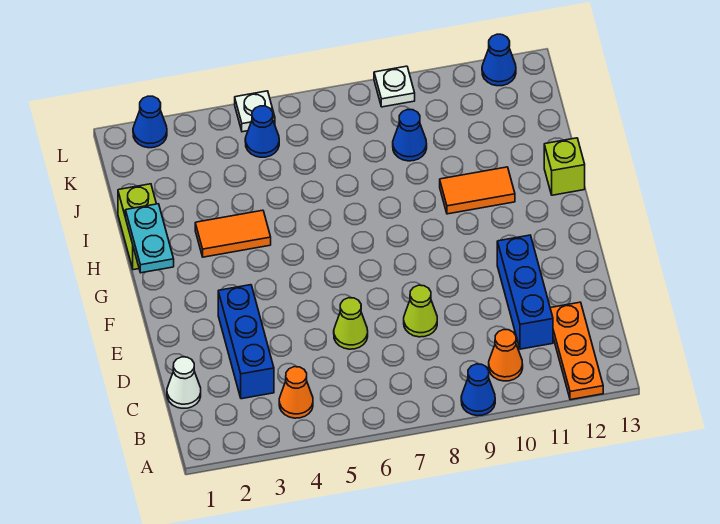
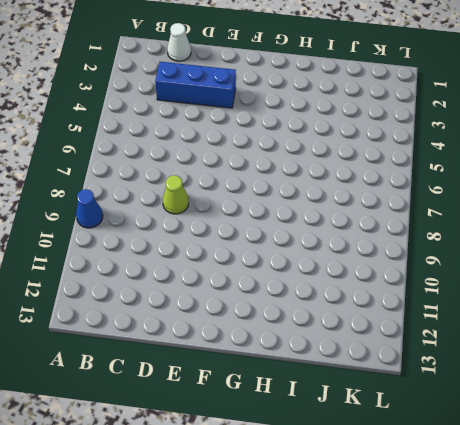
none -> orange 1x3 plate [550,302,603,400]
none -> orange 1x1 cone [279,367,313,418]
none -> orange 1x1 cone [489,330,523,381]

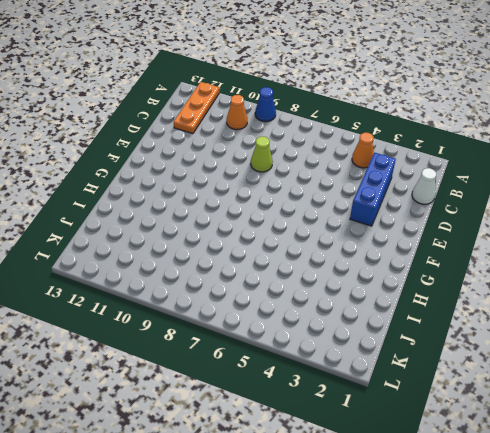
none -> blue 1x3 brick [497,235,553,349]
none -> lime 1x1 cone [334,298,368,349]
none -> lime 1x2 brick [118,184,156,270]

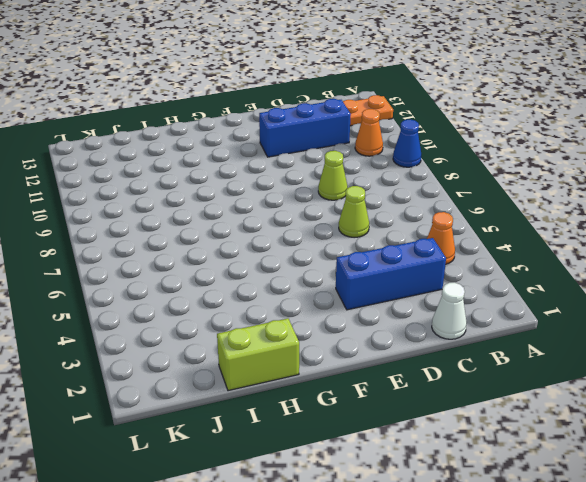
none -> orange 1x2 tile [195,210,271,257]
none -> orange 1x2 tile [440,167,515,214]
none -> lime 1x1 brick [544,138,585,195]

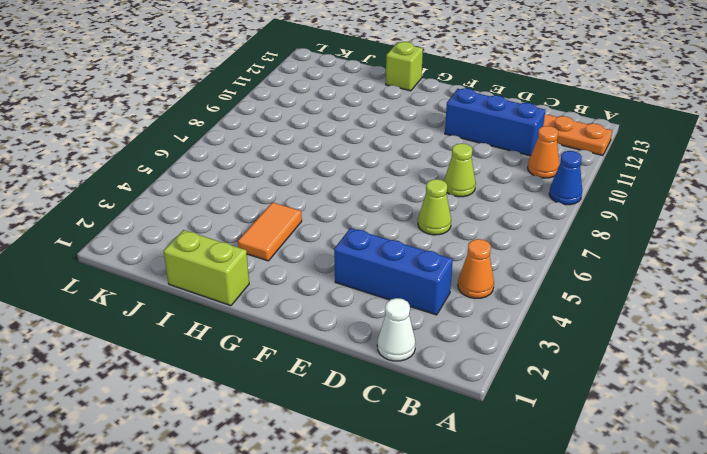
none -> orange 1x2 tile [440,167,515,214]
none -> blue 1x1 cone [393,110,427,161]
none -> blue 1x1 cone [245,106,279,157]

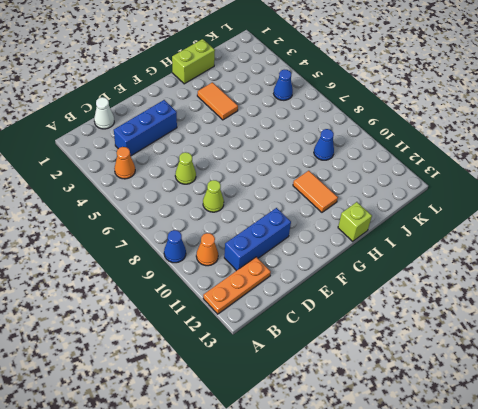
none -> blue 1x1 cone [133,96,167,148]
none -> white 1x1 plate [235,91,275,132]
none -> white 1x1 plate [374,66,415,107]

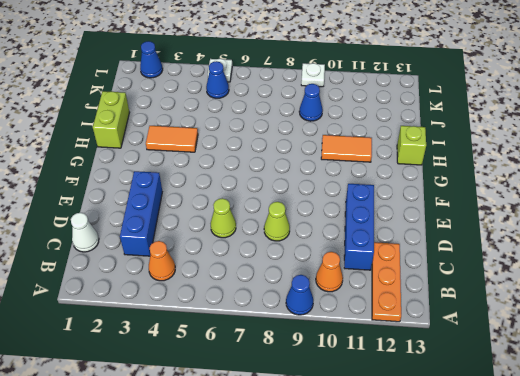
none -> blue 1x1 cone [482,34,516,86]
none -> cyan 1x2 plate [125,204,174,273]

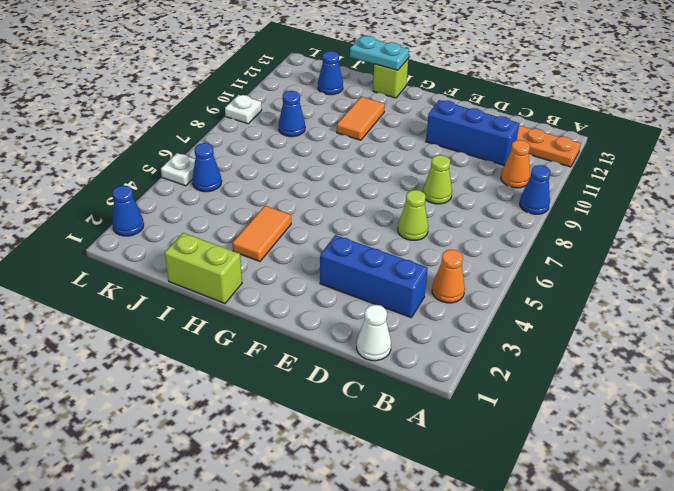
cyan 1x2 plate [350,36,409,70] -> cyan 1x2 plate moved to [125,204,174,273]
blue 1x1 cone [318,51,343,95] -> blue 1x1 cone moved to [482,34,516,86]

